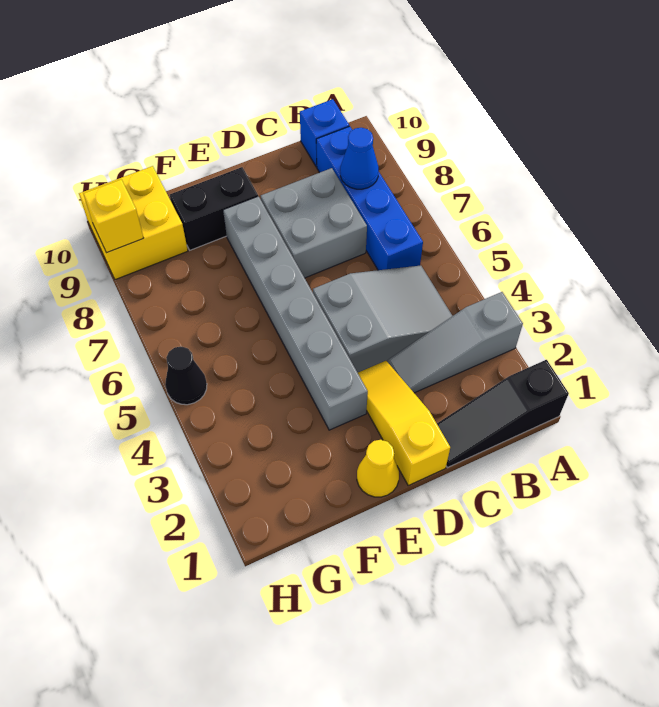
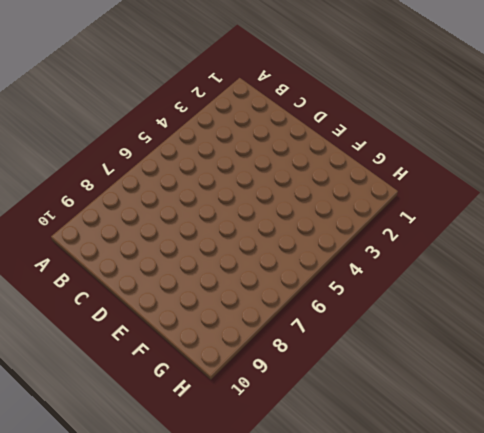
none -> black 1x3 slope [437,360,569,467]
none -> grey 1x3 slope [388,292,523,393]
none -> grey 2x3 slope [313,266,452,373]

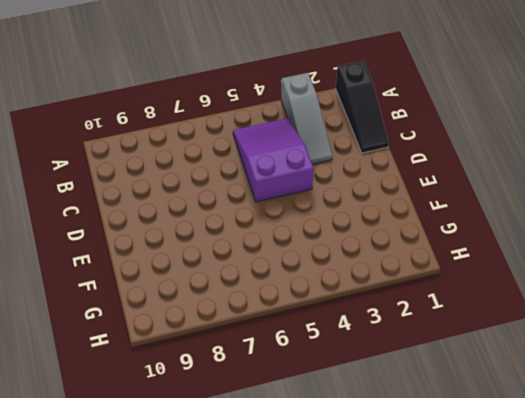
purple 2x3 slope [233,118,314,202] -> grey 2x3 slope [313,266,452,373]
none -> blue 1x4 brick [316,126,423,270]
none -> blue 1x1 brick [300,99,349,167]
none -> grey 2x2 brick [261,168,367,278]

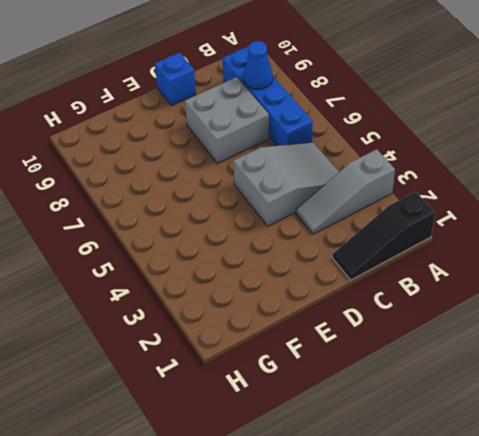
blue 1x1 brick [155,52,196,106] -> blue 1x1 brick moved to [300,99,349,167]
none -> yellow 1x3 slope [358,361,450,485]
none -> yellow 1x1 cone [357,440,399,497]
none -> grey 1x6 brick [223,196,368,430]

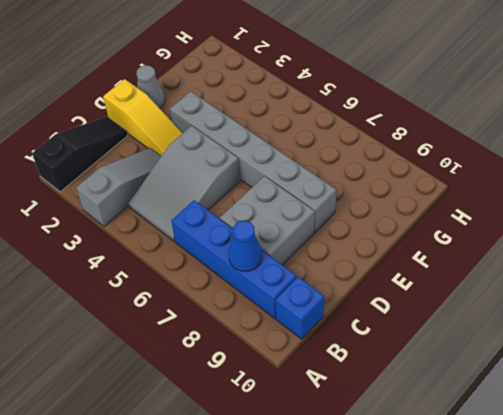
grey 1x1 cone [137,65,165,108] -> yellow 1x1 cone [357,440,399,497]
none -> black 1x2 brick [170,167,258,250]
none -> yellow 2x2 brick [79,166,188,280]
none -> black 1x1 cone [165,346,207,405]

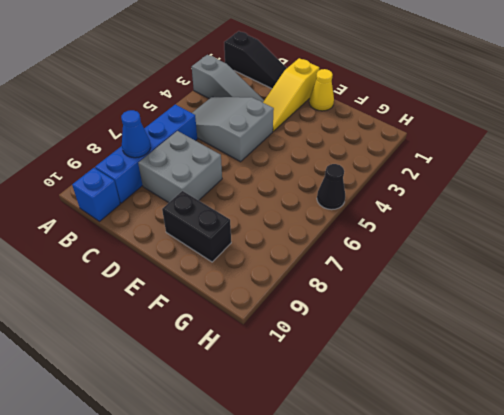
none -> grey 1x6 brick [223,196,368,430]
none -> yellow 2x2 brick [79,166,188,280]
none -> yellow 1x1 brick [83,179,143,253]

